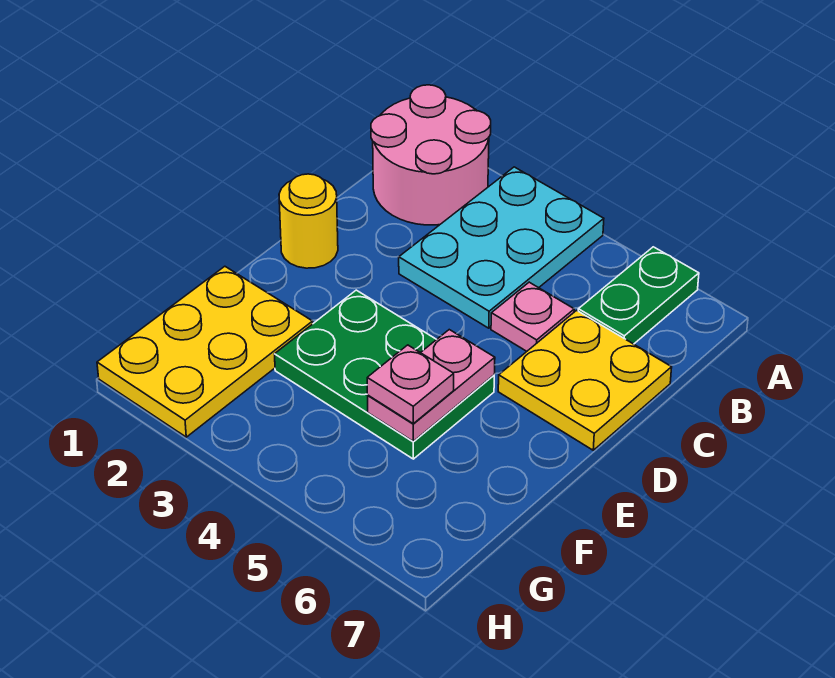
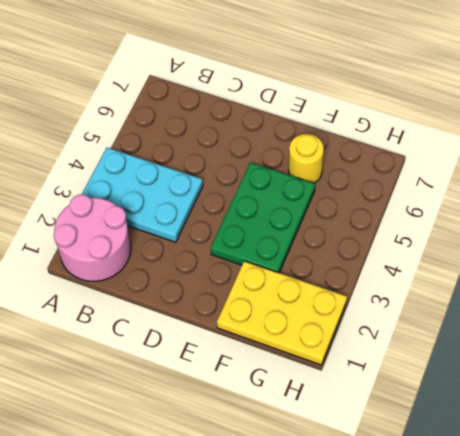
yellow 1x1 round brick [289,134,324,183] -> yellow 1x1 round brick moved to [279,174,338,268]
none -> green 1x2 plate [578,247,699,344]
none -> pink 1x1 plate [491,282,574,351]

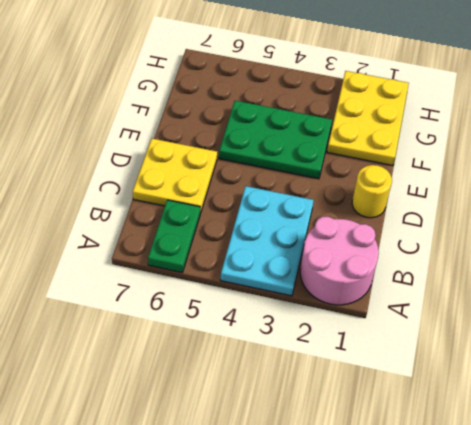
none -> pink 1x1 plate [491,282,574,351]
none -> pink 1x2 plate [368,330,495,442]

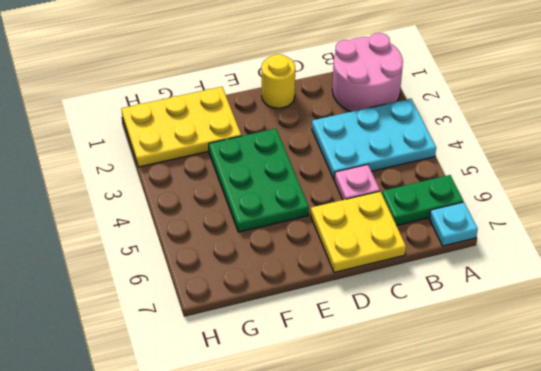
cyan 1x1 plate [430,202,478,246] -> none
none -> pink 1x2 plate [368,330,495,442]
none -> pink 1x1 plate [367,345,454,423]

